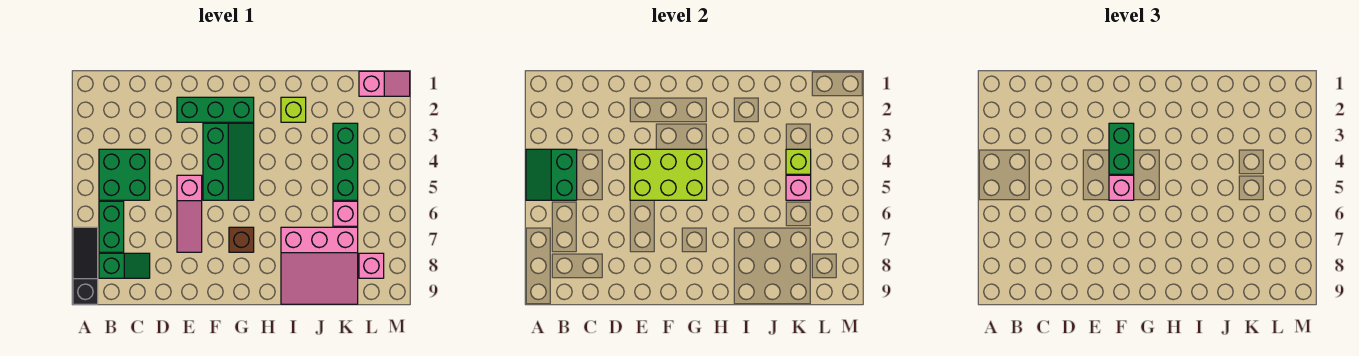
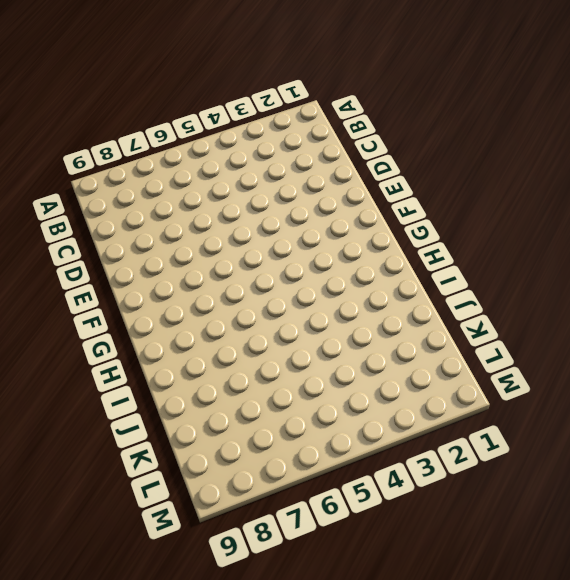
none -> black 1x3 slope [73,227,98,304]
none -> green 2x2 brick [99,149,150,200]
none -> green 1x2 brick [99,201,124,252]

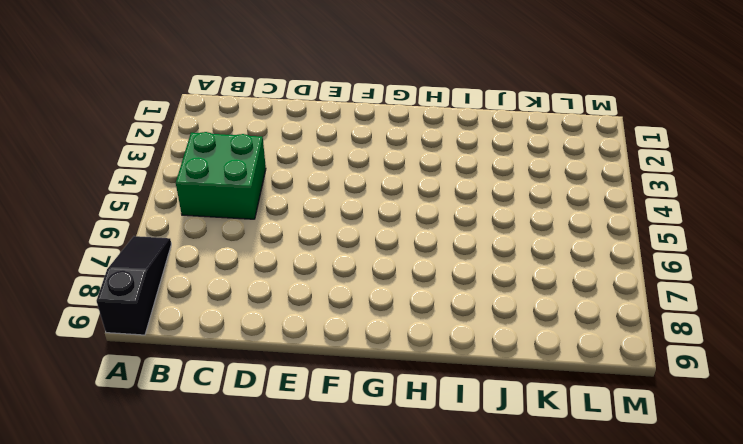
none -> green 1x2 brick [99,201,124,252]
none -> green 1x2 slope [99,253,150,278]
none -> green 1x3 brick [177,97,254,122]

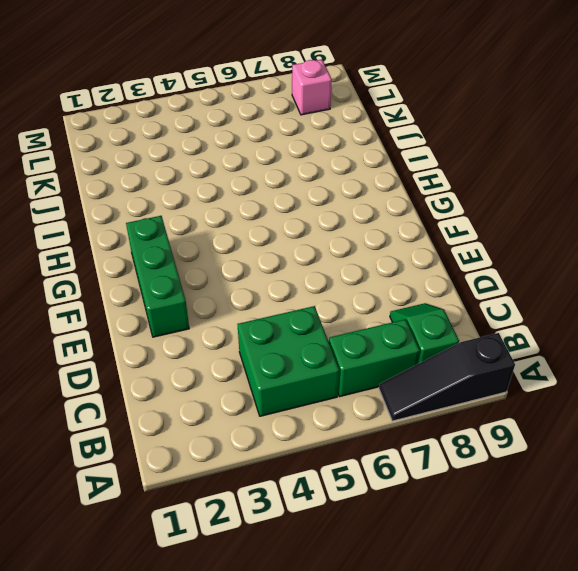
none -> pink 1x3 slope [177,175,202,252]
none -> green 2x3 slope [203,123,254,200]
none -> brown 1x1 brick [229,227,254,252]

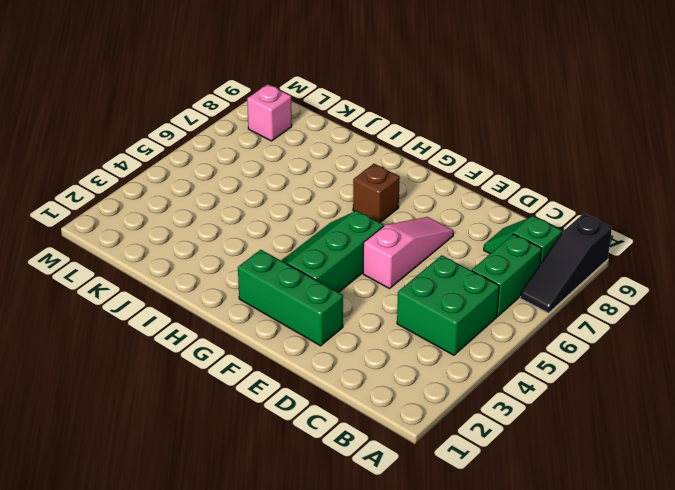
none -> lime 1x1 brick [281,97,306,122]
none -> pink 3x3 slope [281,227,358,304]
none -> green 1x3 brick [333,123,358,200]

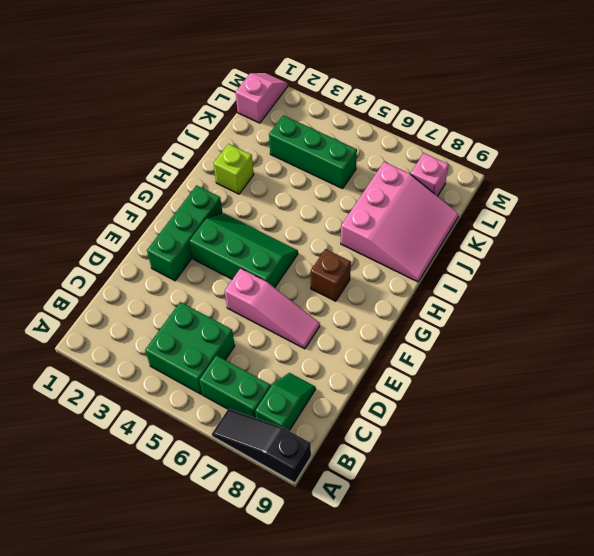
none -> pink 1x1 brick [333,201,358,226]
none -> green 2x2 slope [526,149,577,200]
none -> lime 2x3 brick [630,149,707,200]

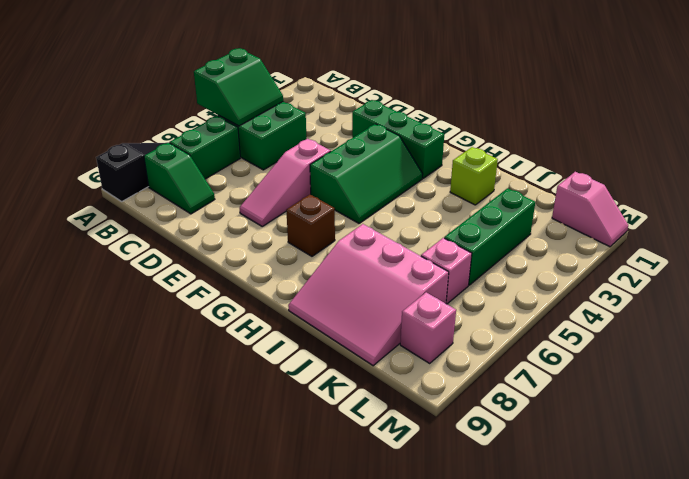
green 2x2 slope [194,48,283,126] -> green 2x2 slope turned to [526,149,577,200]
none -> lime 2x3 brick [630,149,707,200]
none -> lime 1x1 brick [786,149,811,174]
none -> pink 1x1 brick [786,175,811,200]

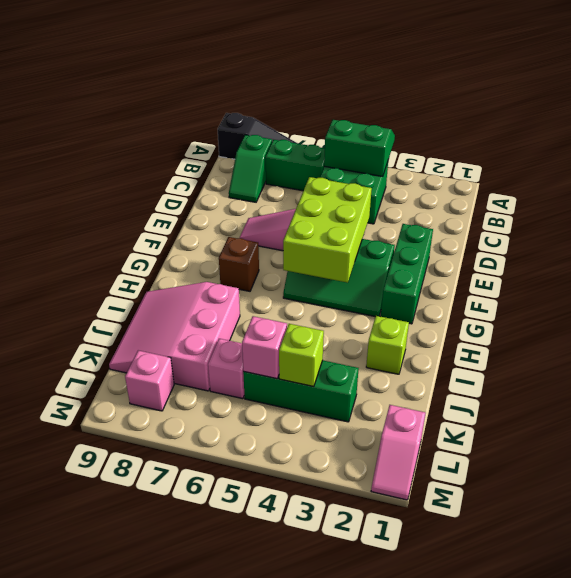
none -> green 1x2 brick [1109,123,1134,174]
none -> pink 1x1 brick [1109,175,1134,200]

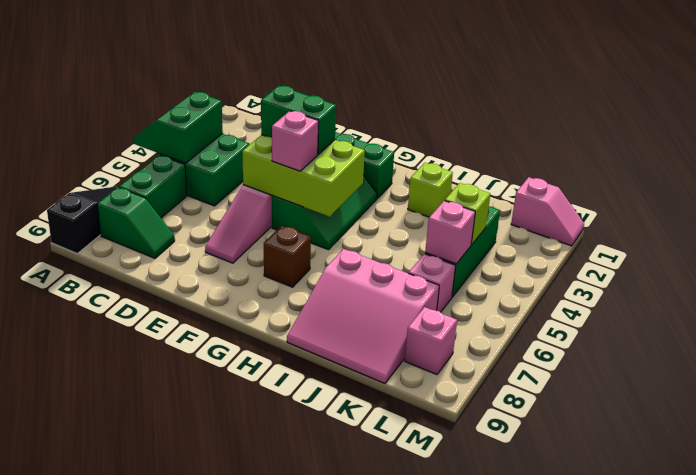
green 1x2 brick [261,86,336,154] -> green 1x2 brick turned to [1109,123,1134,174]

